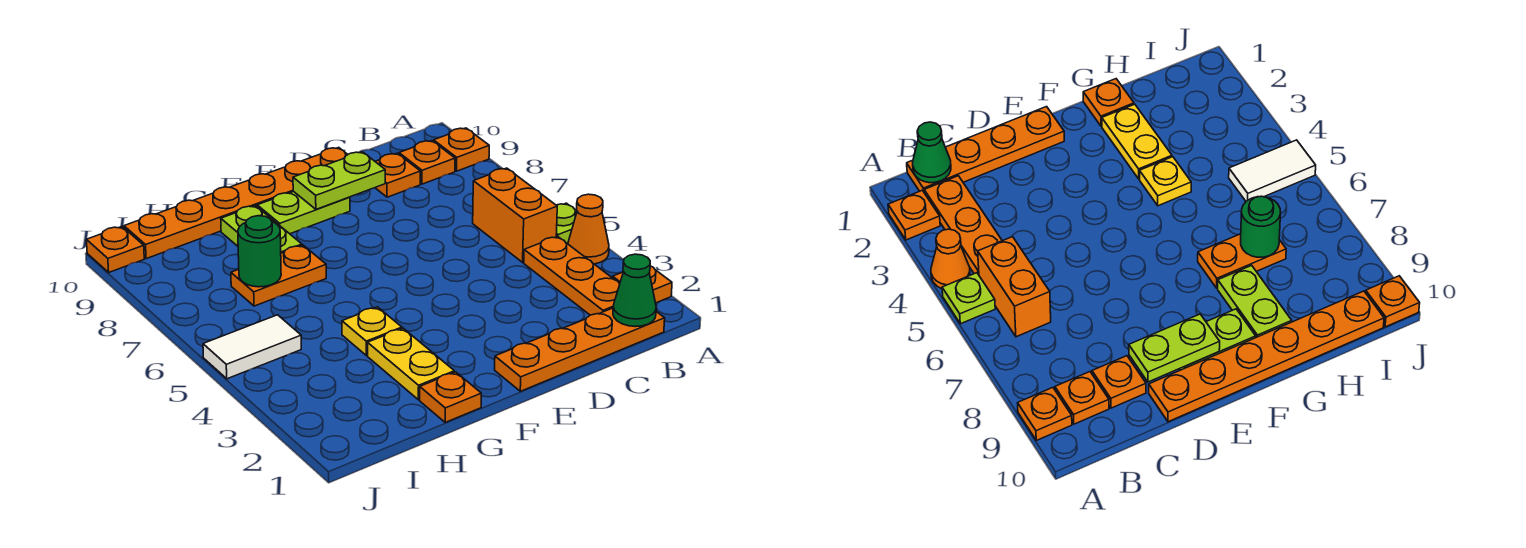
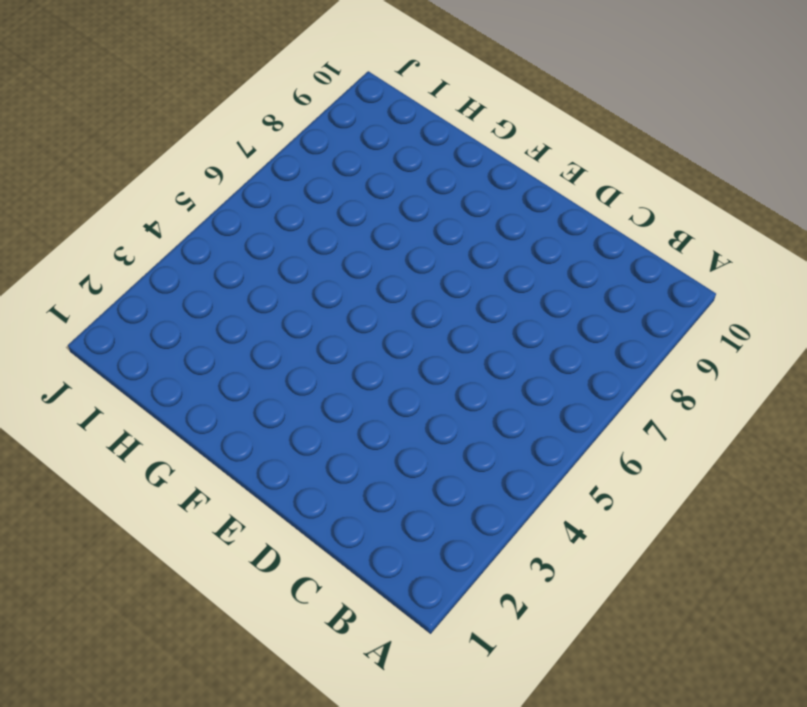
none -> orange 1x1 plate [613,266,672,303]
none -> orange 1x1 cone [568,194,609,264]
none -> lime 1x1 plate [556,203,577,244]

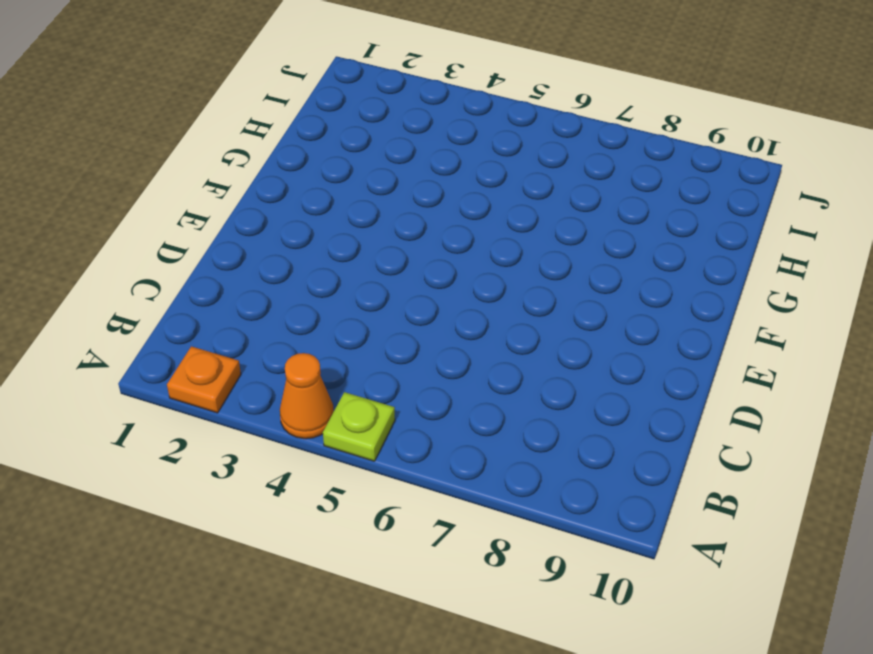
none -> orange 1x1 plate [434,128,489,171]
none -> orange 1x4 plate [495,308,665,391]
none -> orange 1x3 plate [524,236,620,315]

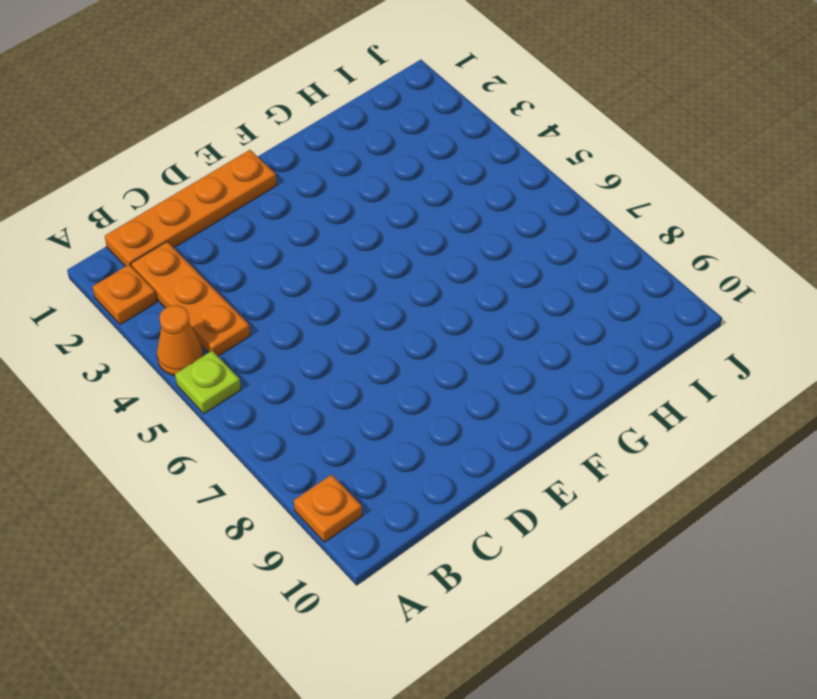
none -> orange 1x2 brick [473,168,557,262]
none -> orange 1x1 plate [399,141,455,184]
none -> orange 1x1 plate [375,153,420,197]

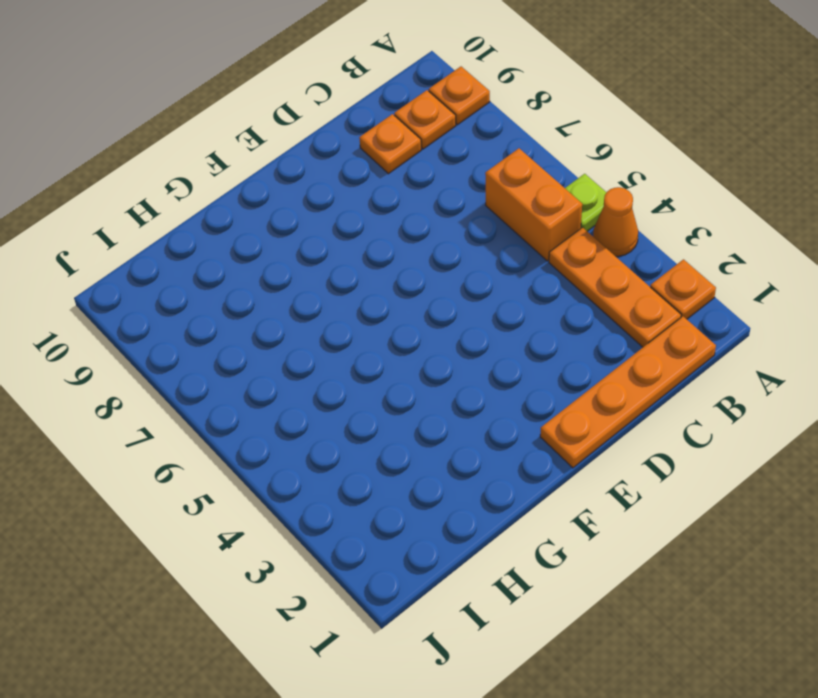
none -> orange 1x6 plate [124,148,348,259]
none -> lime 1x2 plate [257,192,350,234]
none -> orange 1x1 plate [420,372,481,422]

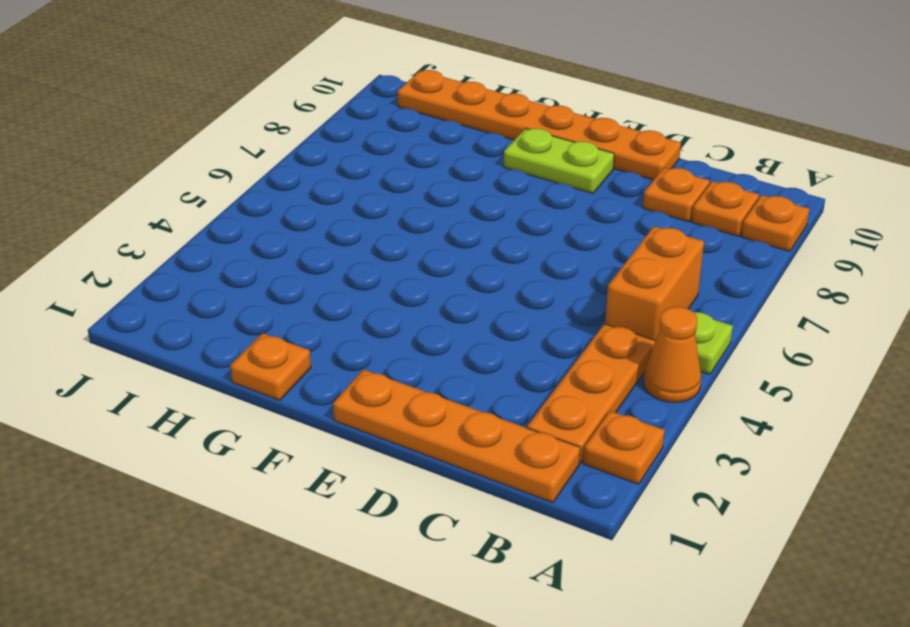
none -> yellow 1x2 plate [367,328,454,400]
none -> yellow 1x1 plate [342,307,402,355]
none -> orange 1x2 plate [231,245,326,306]

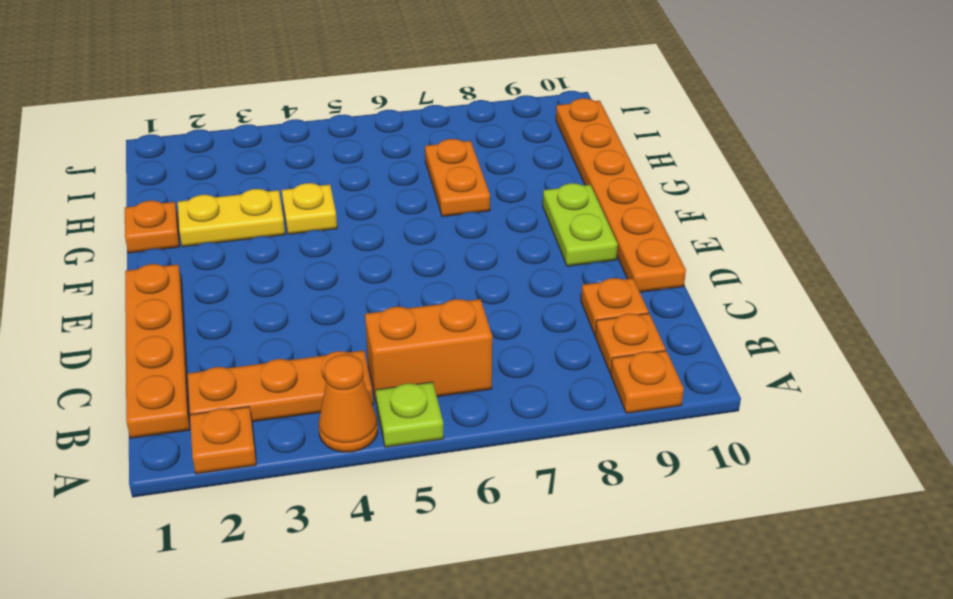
none -> lime 1x2 plate [221,206,302,253]
none -> white 1x2 tile [203,315,301,379]
none -> orange 1x1 plate [86,227,144,272]

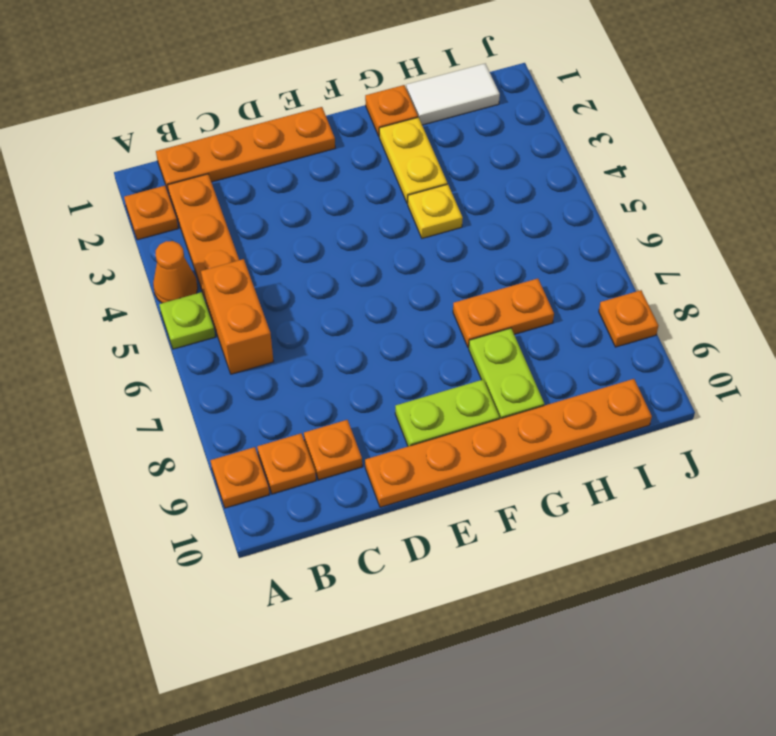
white 1x2 tile [406,64,500,125] -> white 1x2 tile moved to [203,315,301,379]
orange 1x1 plate [599,290,658,347] -> orange 1x1 plate moved to [86,227,144,272]
none -> green 1x1 cone [613,254,656,327]
none -> lime 1x2 plate [293,152,385,209]
none -> green 1x1 round brick [238,216,281,287]

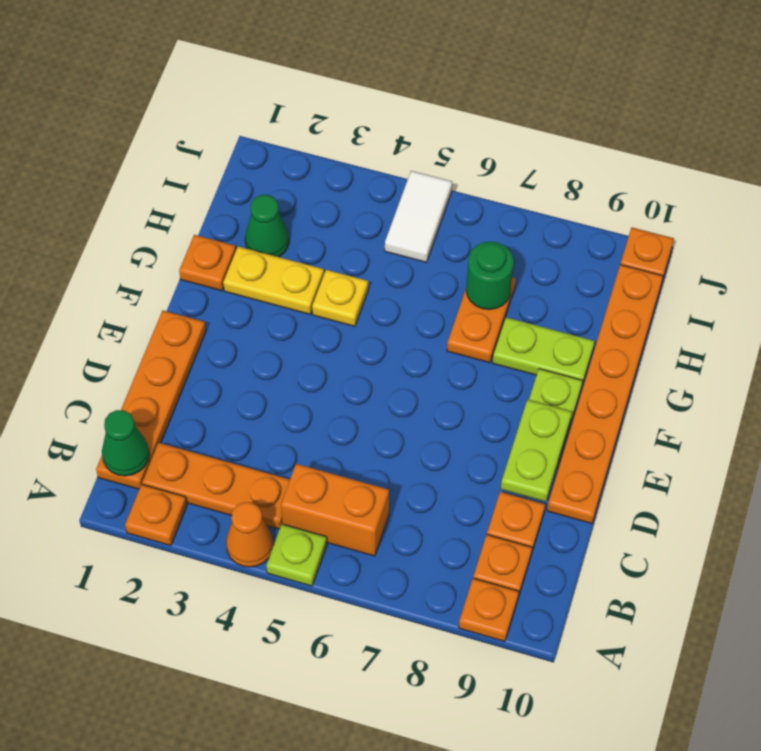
green 1x1 cone [245,195,289,257] -> none

